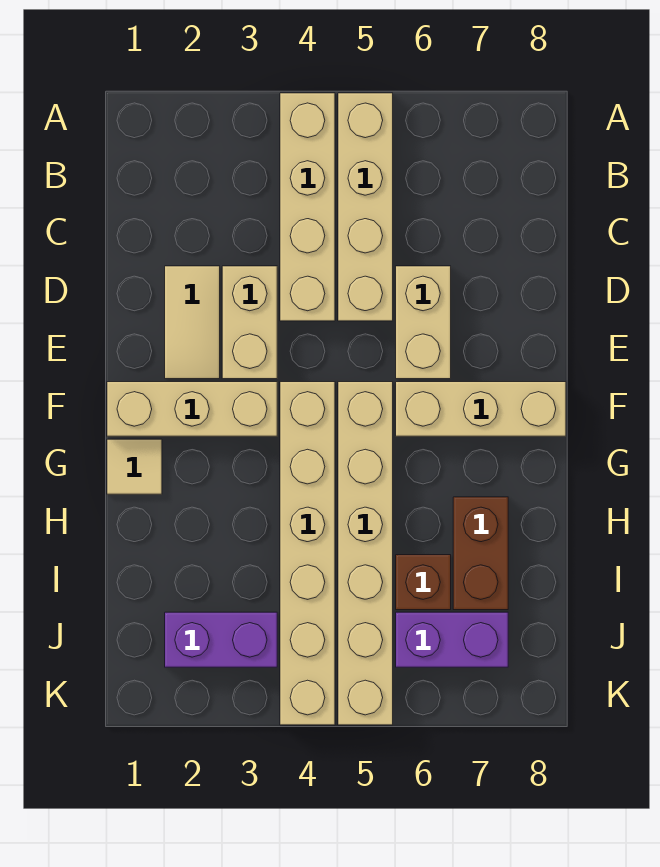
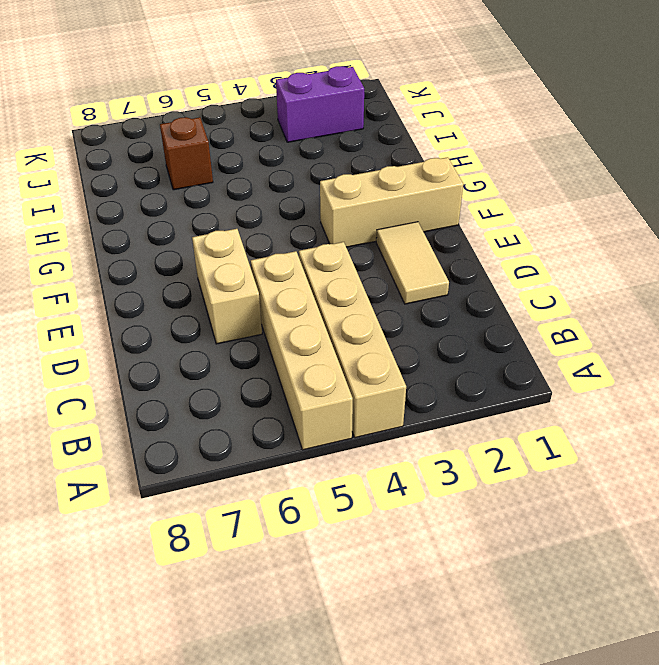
none -> tan 1x2 brick [222,266,277,379]
none -> tan 1x6 brick [280,382,335,725]
none -> tan 1x6 brick [338,382,393,725]

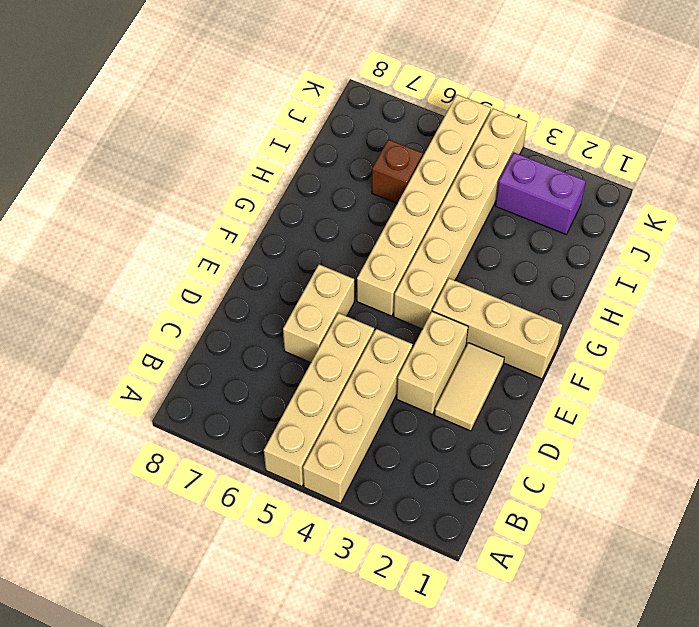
none -> tan 1x3 brick [396,382,566,436]
none -> tan 1x1 tile [107,439,162,494]
none -> brown 1x2 brick [453,497,508,610]

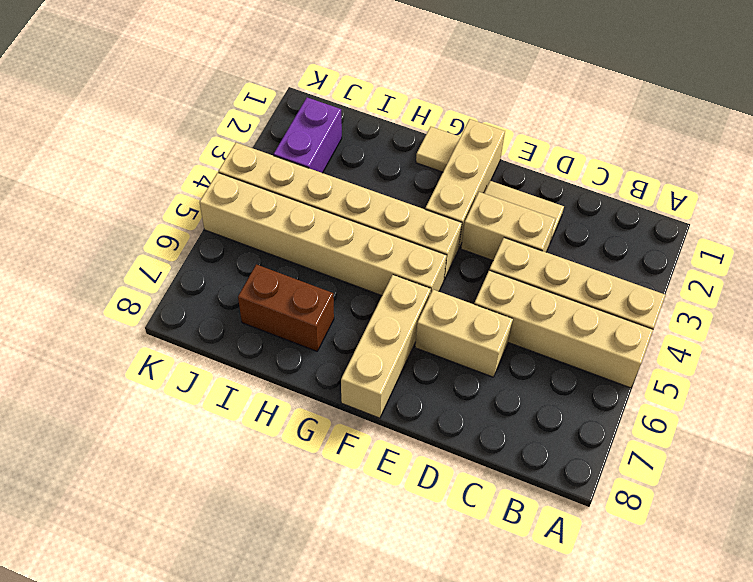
none -> brown 1x1 brick [396,555,451,610]
none -> purple 1x2 brick [396,612,508,667]

